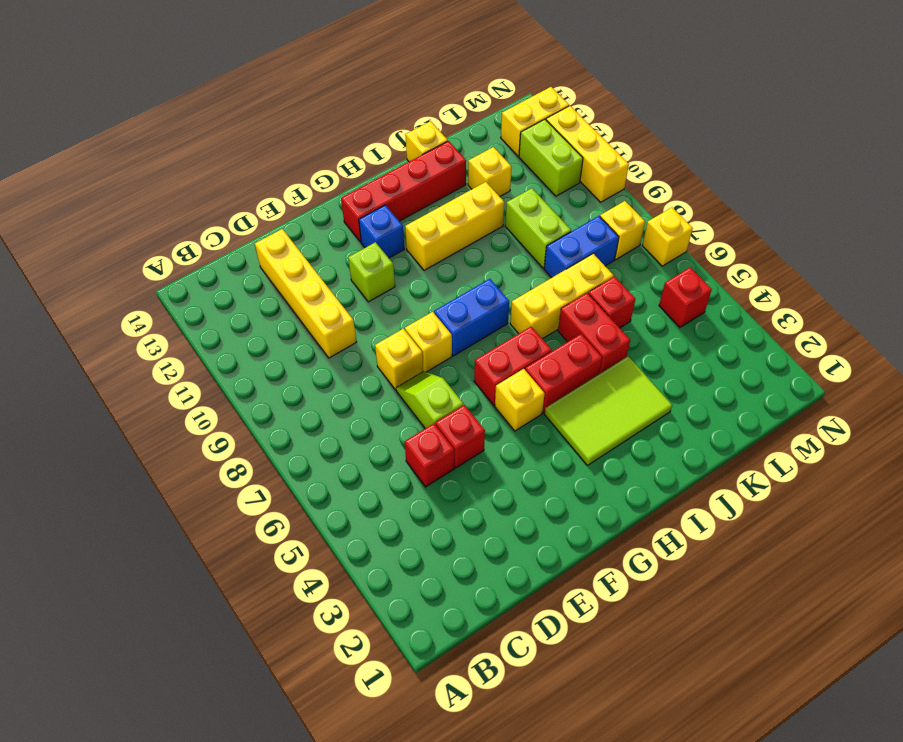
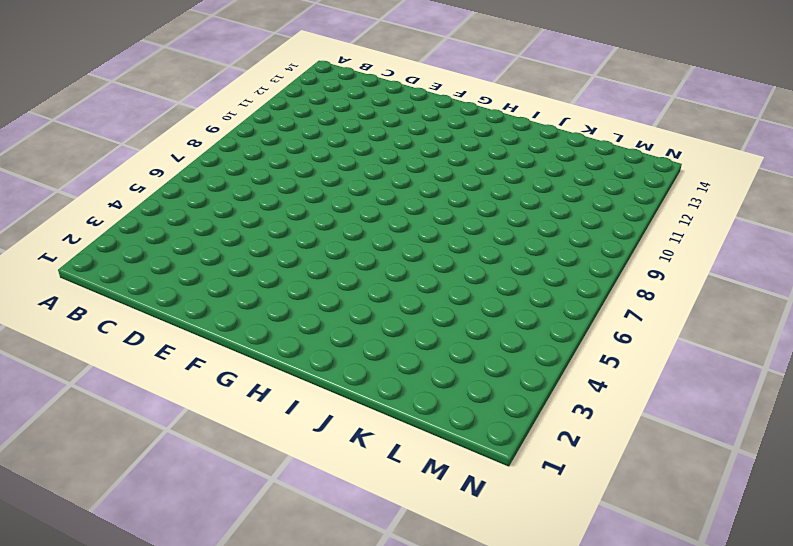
none -> red 1x1 brick [405,424,454,487]
none -> yellow 1x4 brick [255,229,356,358]
none -> red 1x1 brick [436,405,485,468]

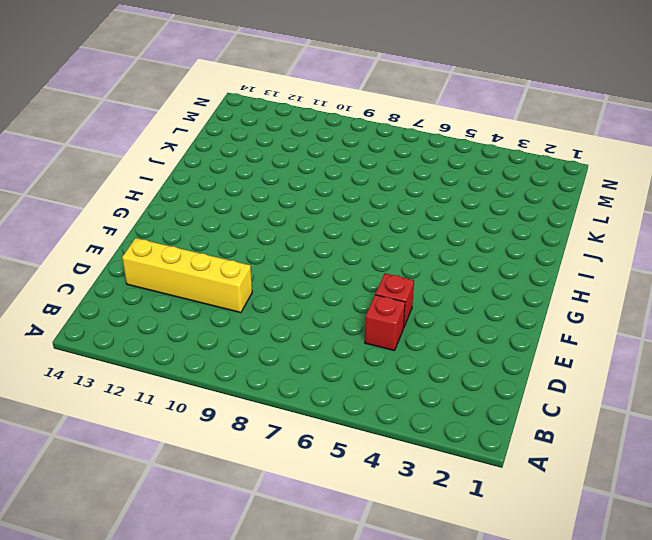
none -> lime 1x2 slope [396,371,463,428]
none -> yellow 1x1 brick [375,329,423,390]
none -> yellow 1x1 brick [405,312,452,372]

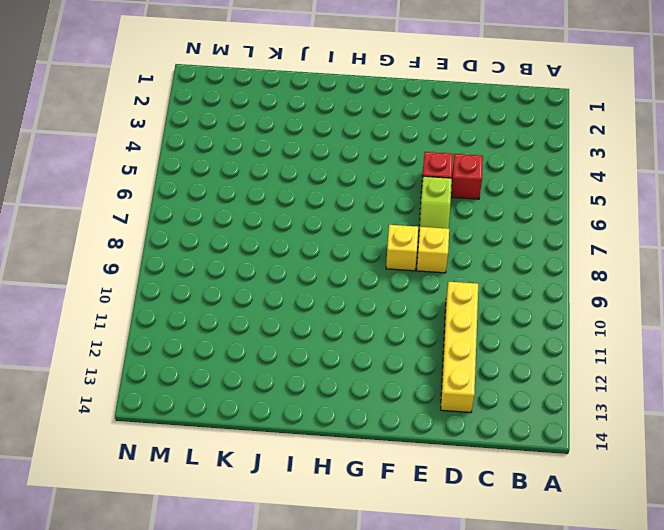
none -> lime 1x1 brick [348,242,395,302]
none -> yellow 1x1 brick [495,369,545,431]
none -> red 1x2 brick [474,326,552,405]

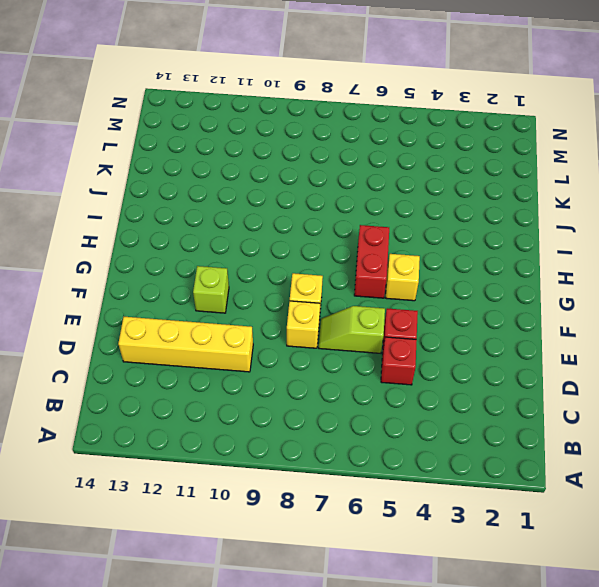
none -> blue 1x2 brick [434,279,509,356]
none -> blue 1x1 brick [359,205,404,258]
none -> red 1x4 brick [341,141,466,242]

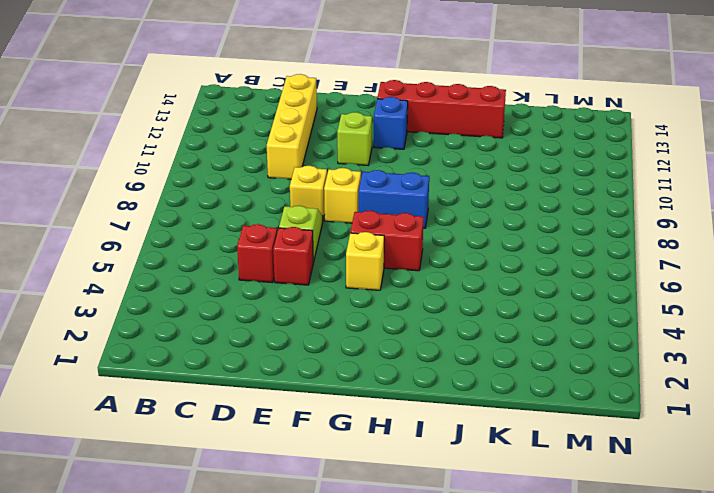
none -> lime 2x3 tile [545,356,672,465]
none -> red 1x2 brick [525,334,602,413]
none -> yellow 1x3 brick [405,182,504,270]

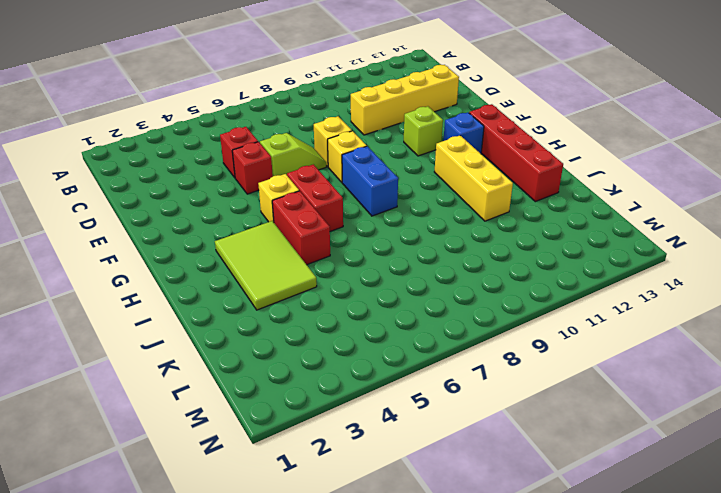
none -> yellow 1x3 brick [510,254,614,339]
none -> red 1x2 brick [558,293,630,374]
none -> yellow 1x1 brick [405,121,448,162]

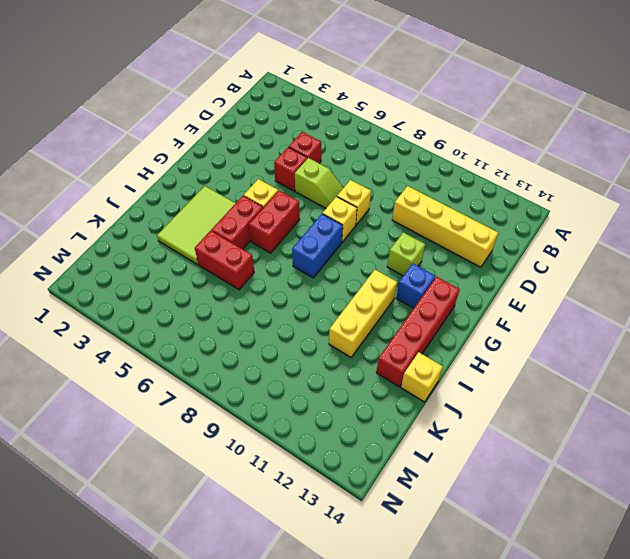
none -> yellow 1x3 brick [510,254,614,339]
none -> red 1x1 brick [588,277,635,328]
none -> blue 1x2 brick [544,216,619,278]

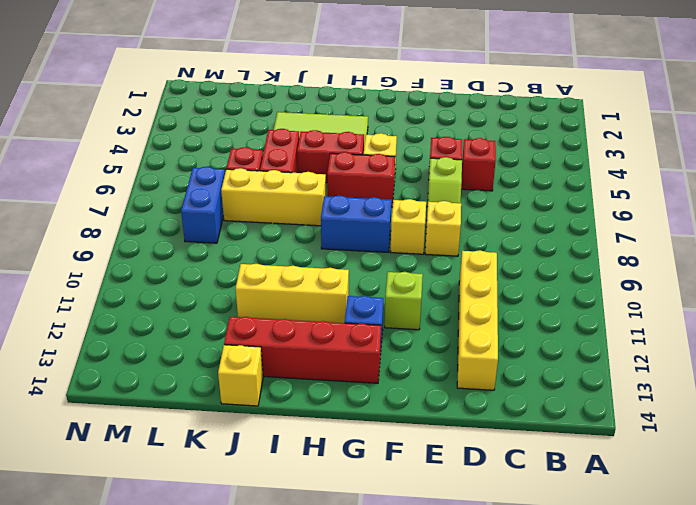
blue 1x2 brick [181,167,225,243] -> blue 1x2 brick turned to [544,216,619,278]
none -> lime 1x2 brick [505,188,571,268]
none -> yellow 1x1 brick [468,147,512,197]
none -> red 1x1 brick [659,268,712,327]

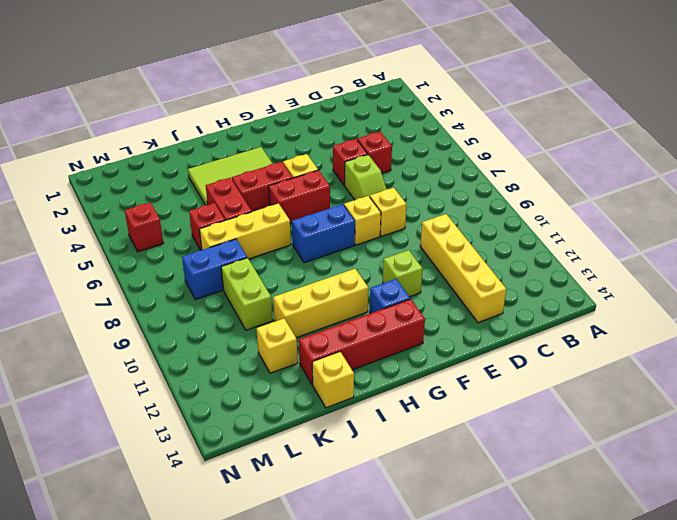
none -> yellow 1x1 brick [600,201,645,259]
none -> lime 1x2 brick [519,119,583,196]
none -> yellow 1x2 brick [501,87,569,156]

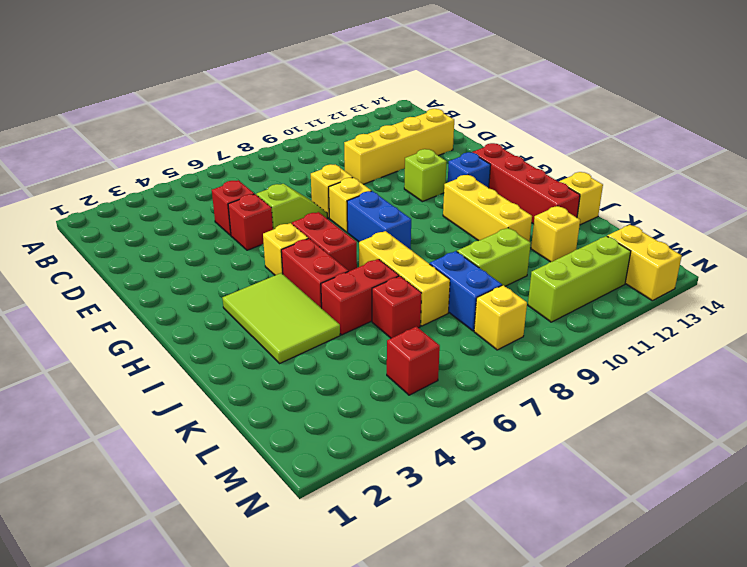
lime 1x3 brick [528,236,631,322] -> lime 1x2 brick [519,119,583,196]
none -> yellow 1x1 brick [642,208,693,266]
none -> yellow 1x3 brick [546,106,629,202]

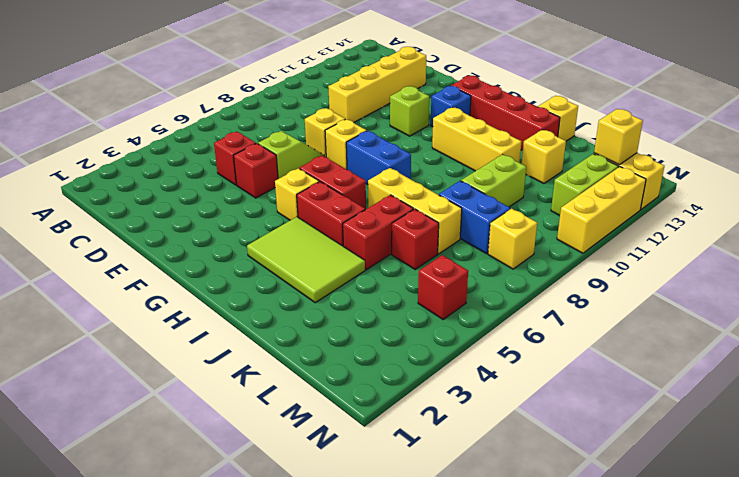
yellow 1x1 brick [594,109,643,165] -> yellow 1x1 brick moved to [642,208,693,266]

